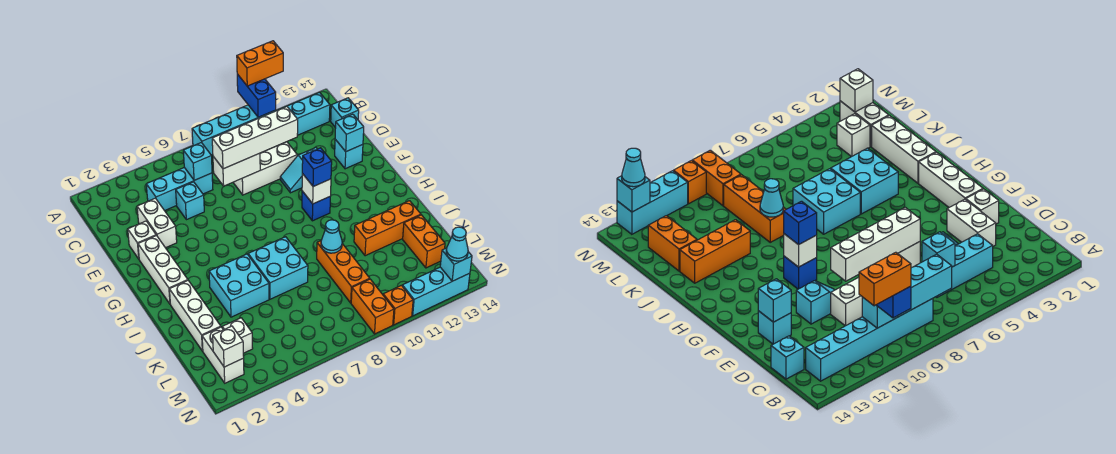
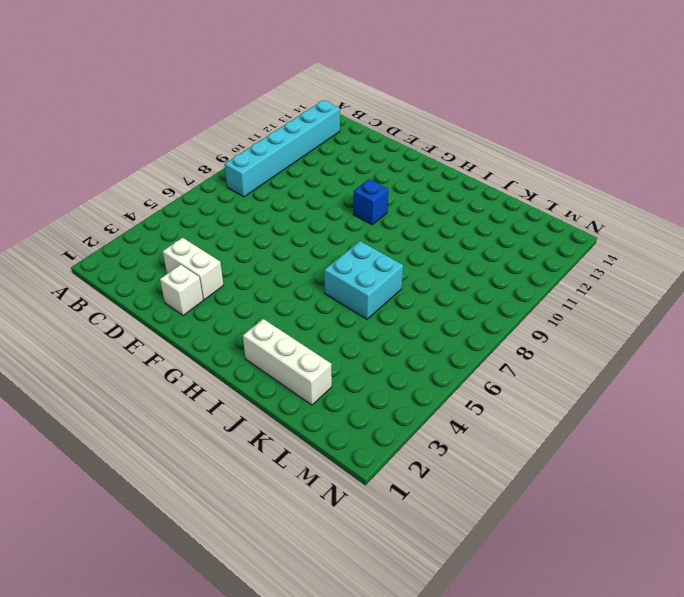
none -> cyan 1x3 brick [146,168,213,211]
none -> cyan 1x1 brick [331,98,359,128]
none -> cyan 1x1 brick [176,182,204,220]
none -> white 1x3 brick [233,142,297,195]

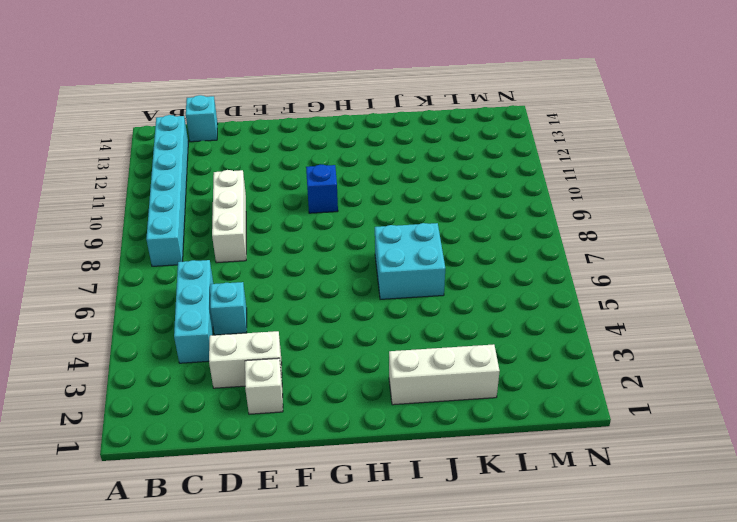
none -> cyan 1x2 slope [280,148,317,193]
none -> cyan 1x1 brick [335,139,363,169]
none -> white 1x3 brick [138,235,188,304]
none -> cyan 2x2 brick [209,254,269,317]

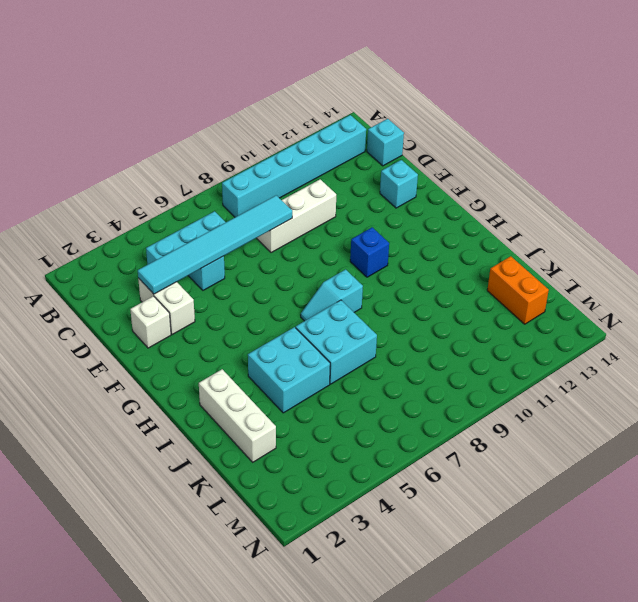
cyan 1x6 tile [138,195,292,294] -> white 1x2 brick [213,153,260,186]
cyan 1x2 slope [301,269,363,321] -> cyan 1x2 slope moved to [280,148,317,193]
none -> white 1x3 brick [138,235,188,304]
none -> orange 1x3 brick [317,241,370,303]
none -> orange 1x3 brick [354,201,421,256]
none -> white 1x2 brick [202,327,244,383]

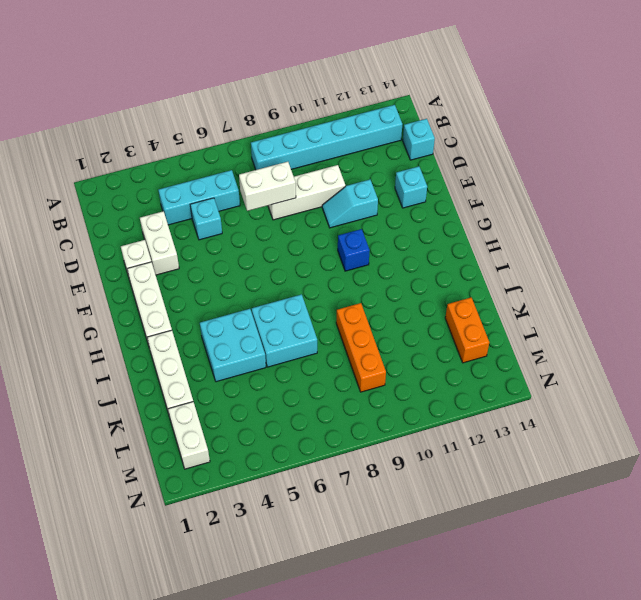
none -> orange 1x3 brick [354,201,421,256]
none -> white 1x1 brick [222,318,253,353]
none -> orange 1x2 brick [351,279,394,334]
none -> orange 1x1 brick [383,285,413,325]

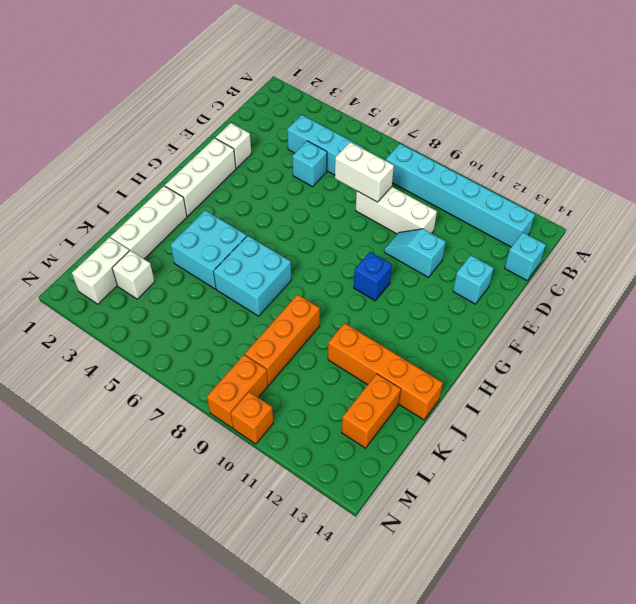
orange 1x4 brick [328,323,443,420] -> orange 1x3 brick [354,201,421,256]
none -> white 1x2 brick [137,198,177,248]
none -> cyan 1x3 brick [402,267,470,316]
none -> cyan 1x4 brick [192,105,276,155]
none -> cyan 1x1 brick [183,143,212,180]

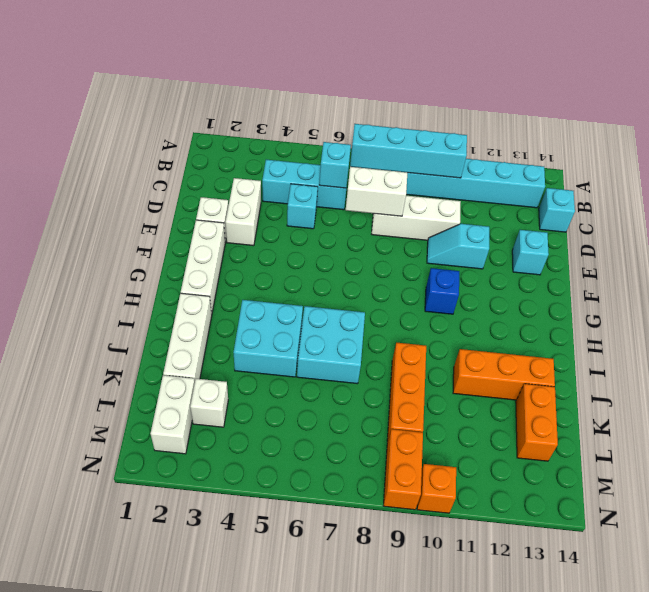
none -> cyan 1x3 brick [402,267,470,316]
none -> cyan 1x1 brick [335,114,364,151]
none -> white 1x1 brick [302,174,331,204]
none -> cyan 1x1 cone [321,220,342,253]

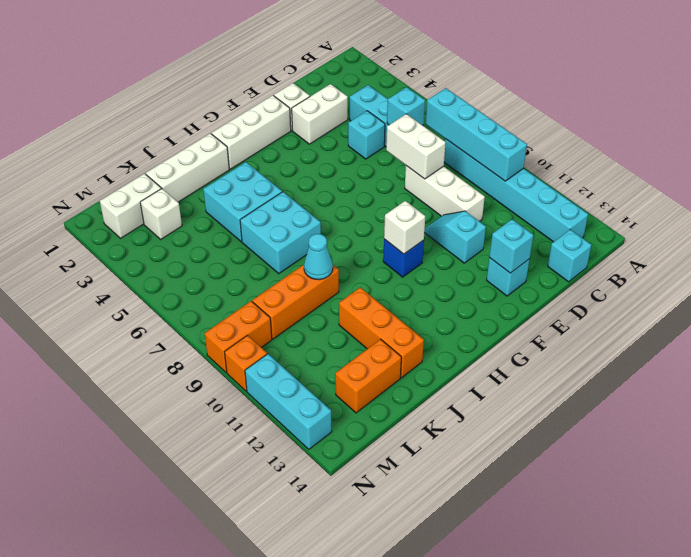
none -> white 1x1 brick [213,326,244,367]
none -> cyan 1x1 brick [440,248,472,281]
none -> blue 1x2 brick [237,74,276,117]
none -> white 1x4 brick [212,106,298,169]

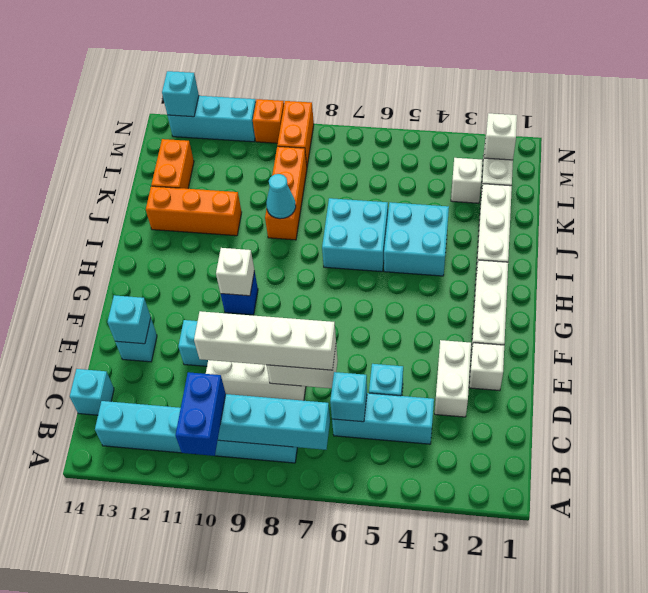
none -> blue 1x1 brick [302,148,332,187]
none -> cyan 1x1 cone [446,227,468,261]
none -> orange 1x2 brick [237,41,283,86]

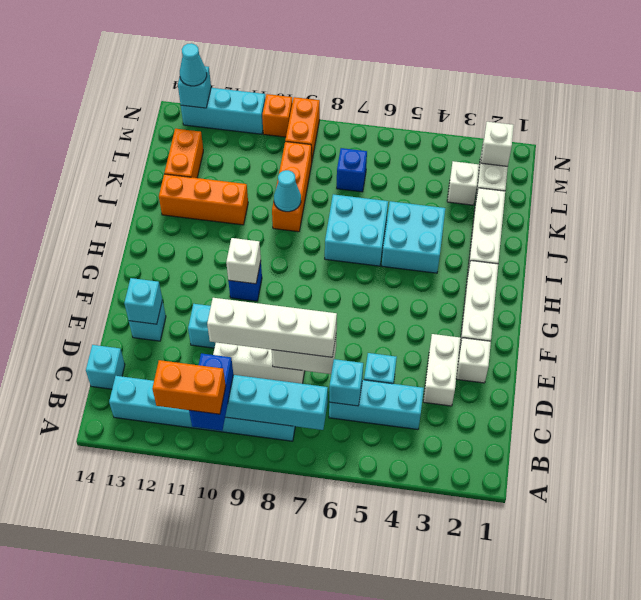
blue 1x1 brick [337,148,367,192] -> blue 1x1 brick moved to [302,148,332,187]

